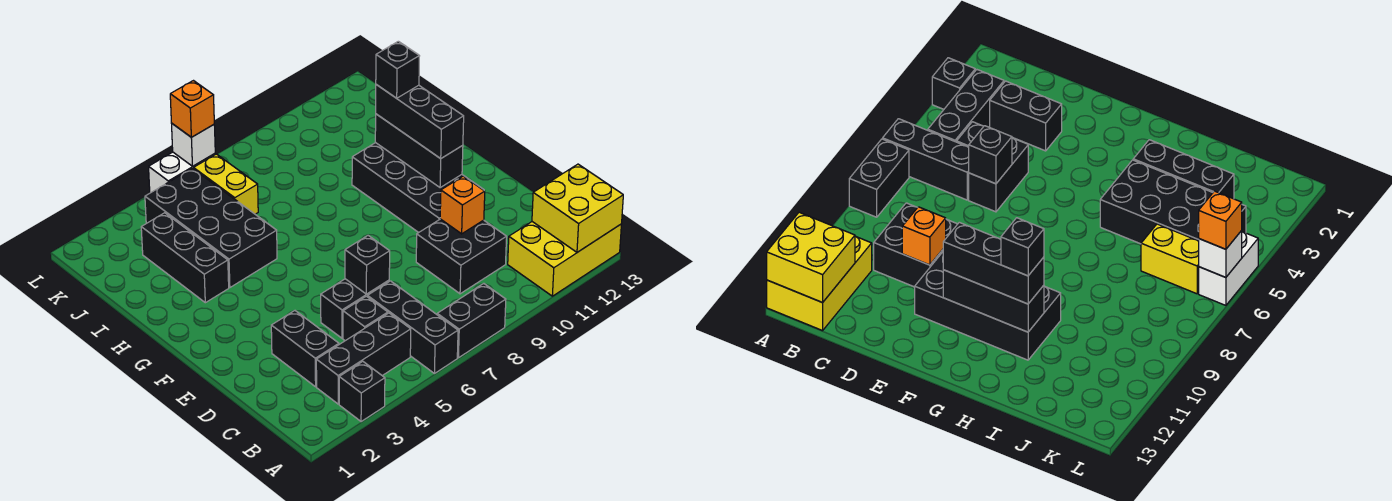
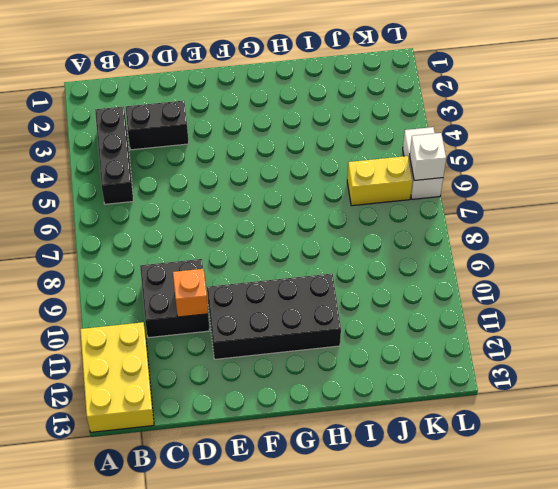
none -> black 1x1 brick [339,362,385,422]
none -> black 1x3 brick [367,281,458,373]
none -> black 1x2 brick [437,284,506,358]

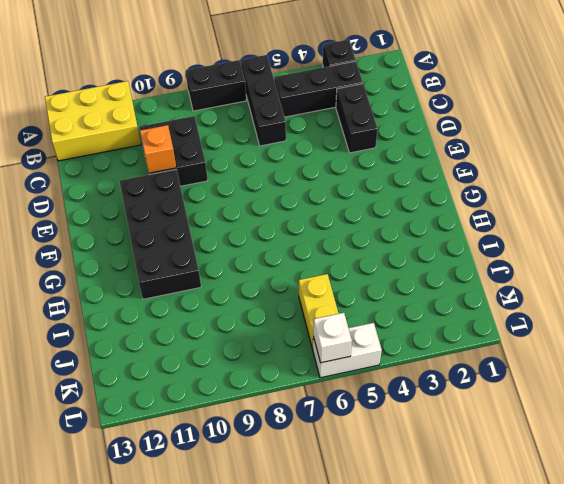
none -> black 1x1 brick [343,296,388,341]
none -> black 1x2 brick [321,279,389,338]
none -> black 1x3 brick [141,213,229,303]

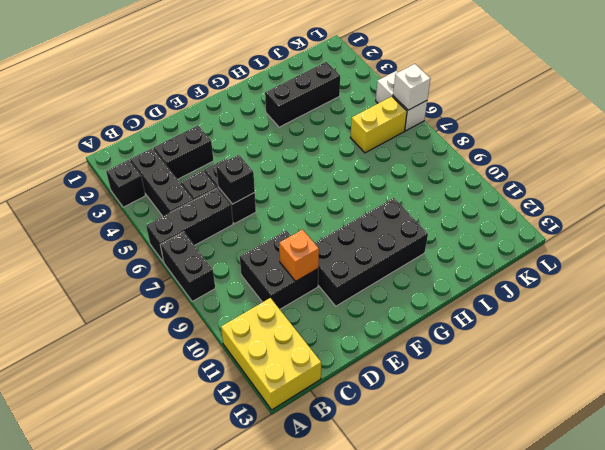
none -> black 2x4 brick [145,168,277,287]
none -> yellow 2x2 brick [532,164,623,252]
none -> black 1x3 brick [375,114,463,188]

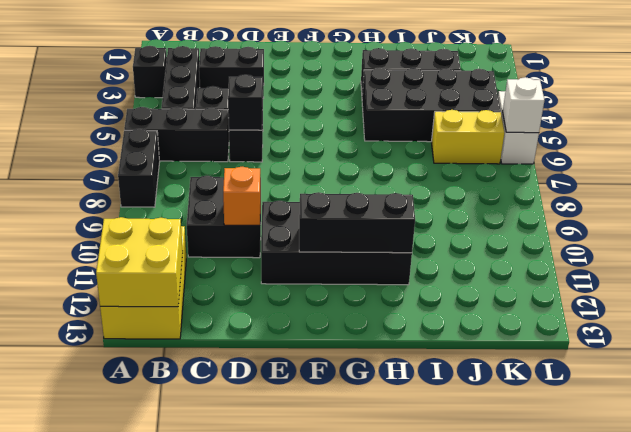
none -> black 1x3 brick [376,85,464,159]
none -> orange 1x1 brick [170,81,214,137]
none -> black 1x1 brick [376,41,419,98]

